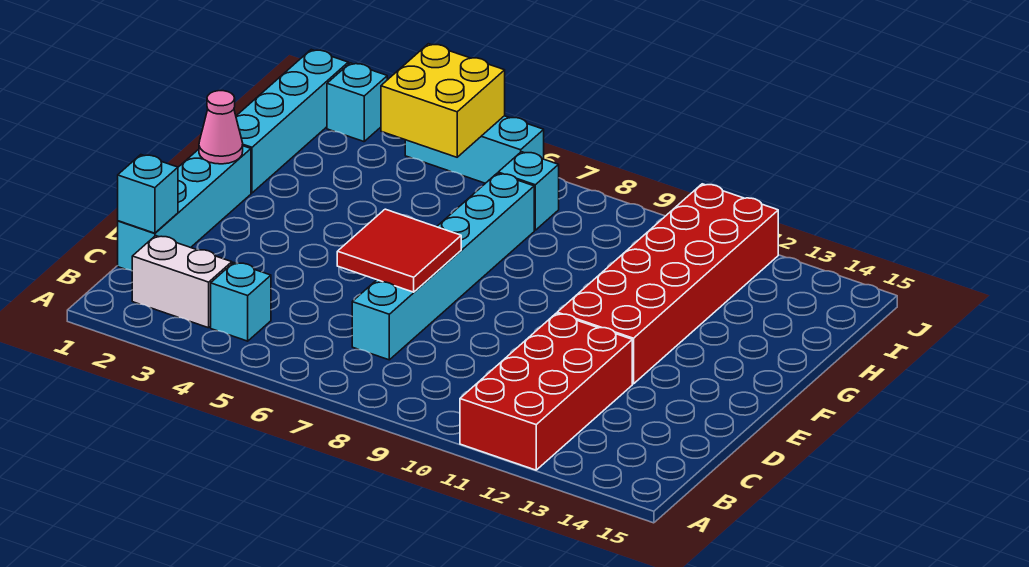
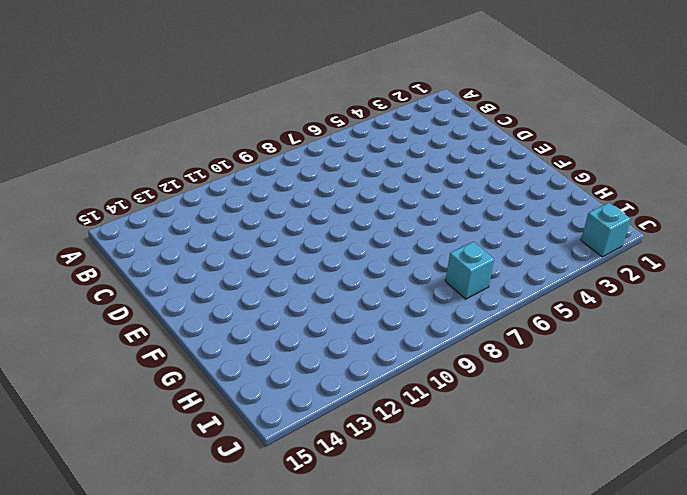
none -> red 2x4 brick [460,313,632,470]
none -> white 1x2 brick [132,236,232,328]
none -> cyan 1x1 brick [211,263,271,341]

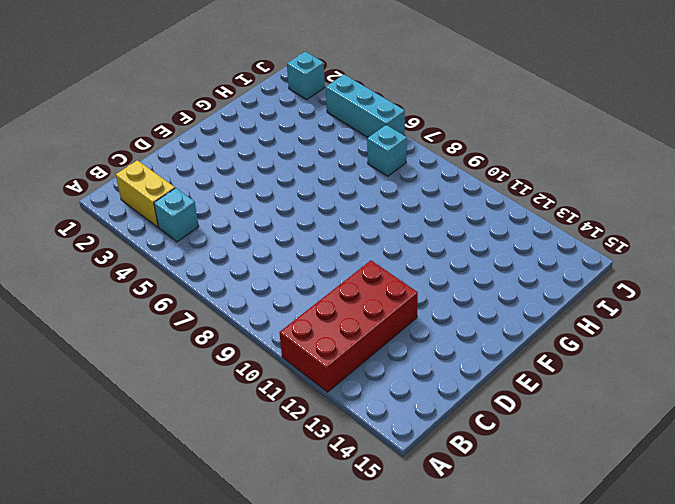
yellow 1x2 brick [116,160,175,227] -> white 1x2 brick [132,236,232,328]
none -> cyan 1x4 brick [118,146,251,271]
none -> cyan 1x6 brick [352,173,534,360]
none -> red 2x6 brick [557,184,778,384]

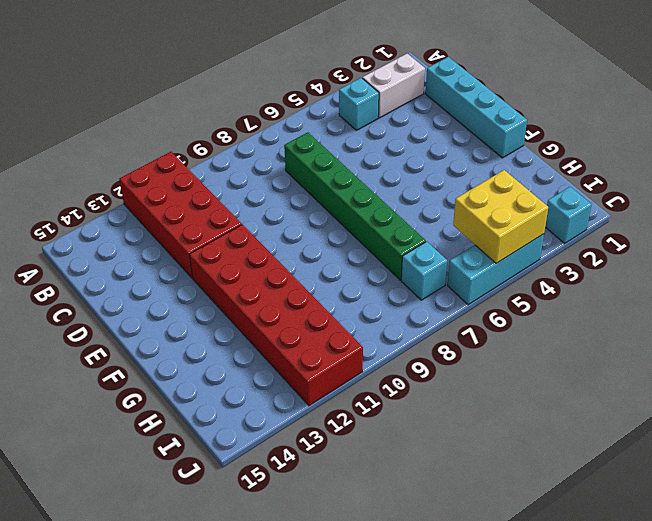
green 1x6 brick [284,132,426,280] -> cyan 1x6 brick [352,173,534,360]
none -> cyan 1x4 brick [236,50,348,193]
none -> cyan 1x1 brick [118,155,178,233]
none -> red 2x2 tile [337,209,461,292]

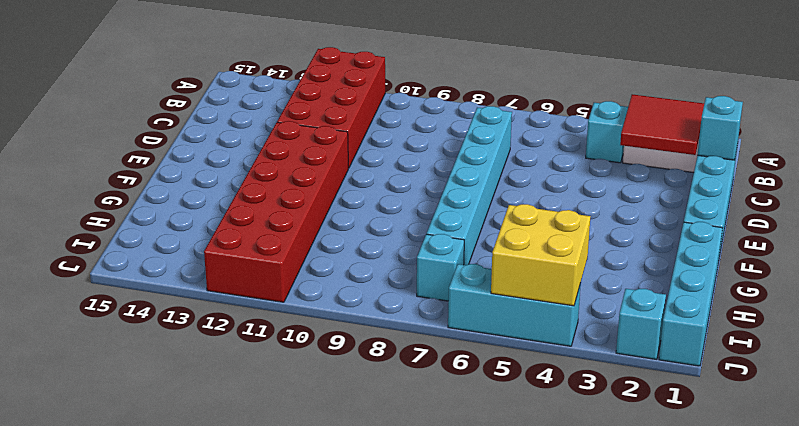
red 2x2 tile [620,94,704,155] -> red 2x2 tile moved to [337,209,461,292]
none -> pink 1x1 cone [199,91,243,164]

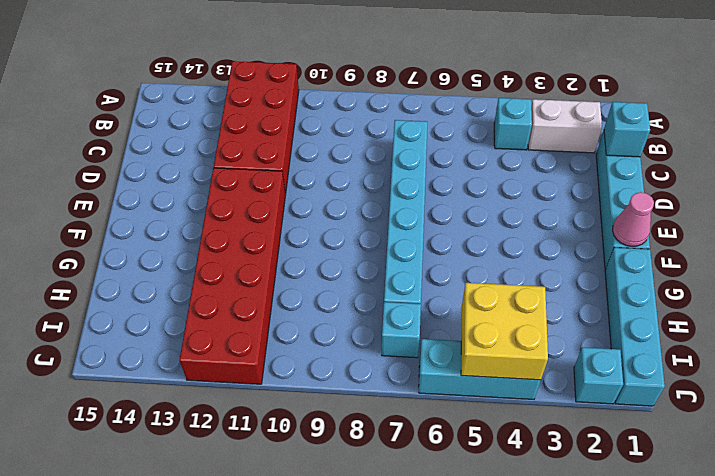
none -> red 2x2 tile [337,209,461,292]

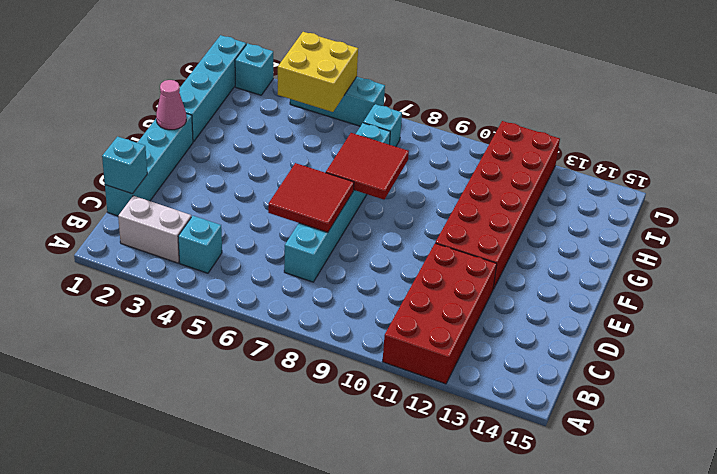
red 2x2 tile [326,133,409,200] -> none

